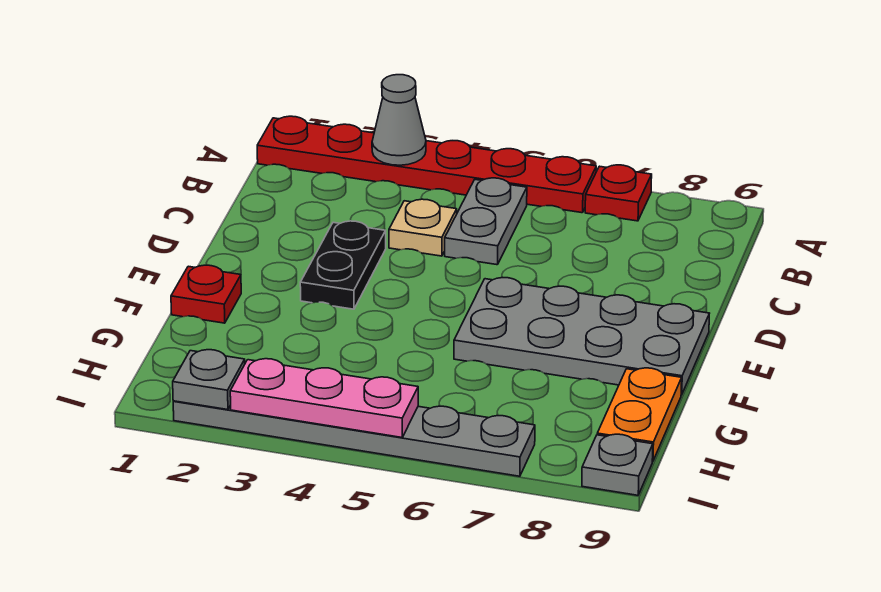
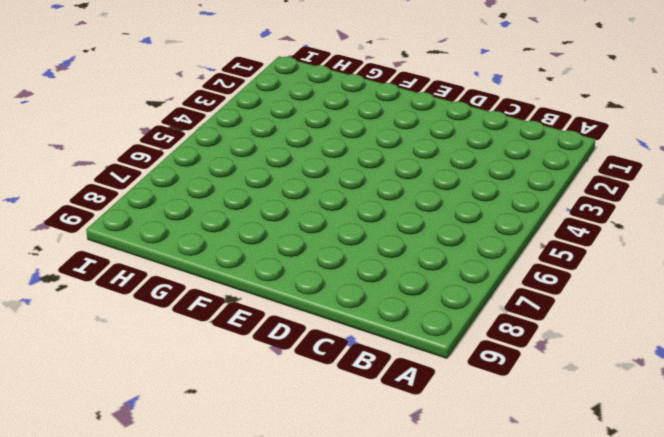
none -> red 1x6 plate [257,116,596,213]
none -> red 1x1 plate [585,165,652,221]
none -> grey 1x2 plate [445,178,527,265]

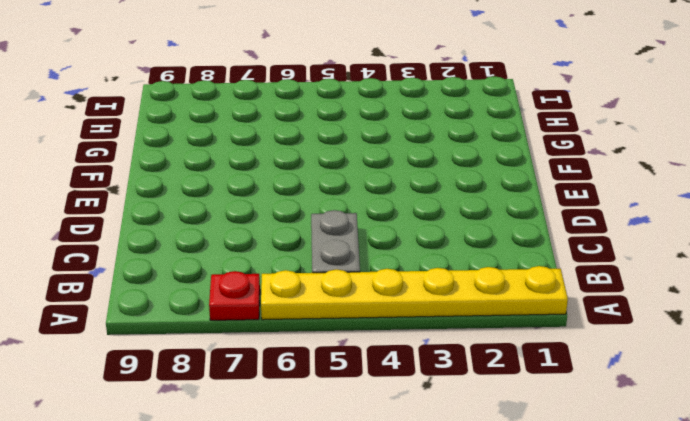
yellow 1x6 plate [261,266,568,320] -> red 1x6 plate [257,116,596,213]
none -> tan 1x1 plate [389,199,457,256]
none -> black 1x2 plate [300,221,386,309]
none -> grey 2x4 plate [454,278,709,395]

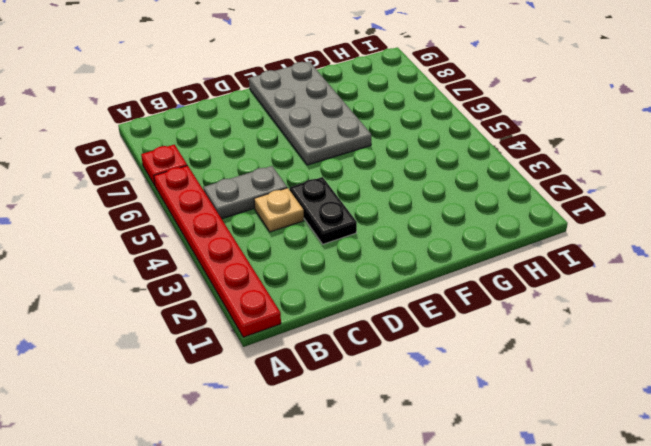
black 1x2 plate [290,177,357,244] -> black 1x2 plate turned to [300,221,386,309]
none -> red 1x1 plate [171,265,241,323]
none -> orange 1x2 plate [597,368,682,461]
none -> grey 1x6 plate [173,401,535,476]

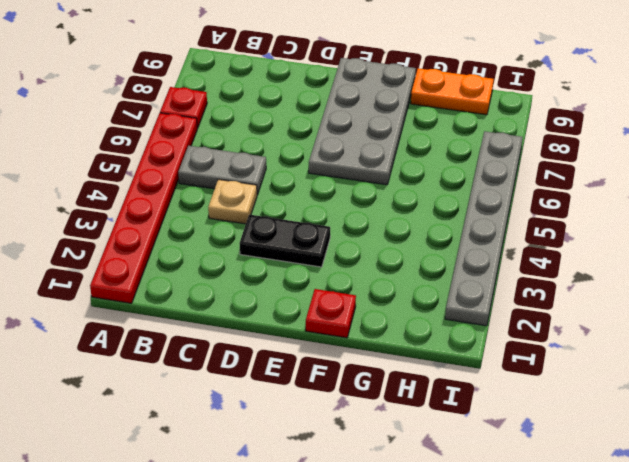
none -> grey 1x1 plate [582,434,653,495]
none -> grey 1x1 cone [372,75,426,165]
none -> grey 1x1 plate [173,350,245,410]

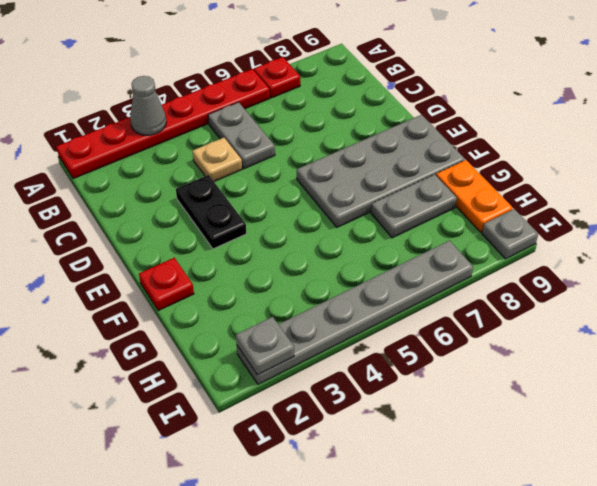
grey 1x2 plate [371,174,457,238] -> none
none -> pink 1x3 plate [230,359,418,437]

